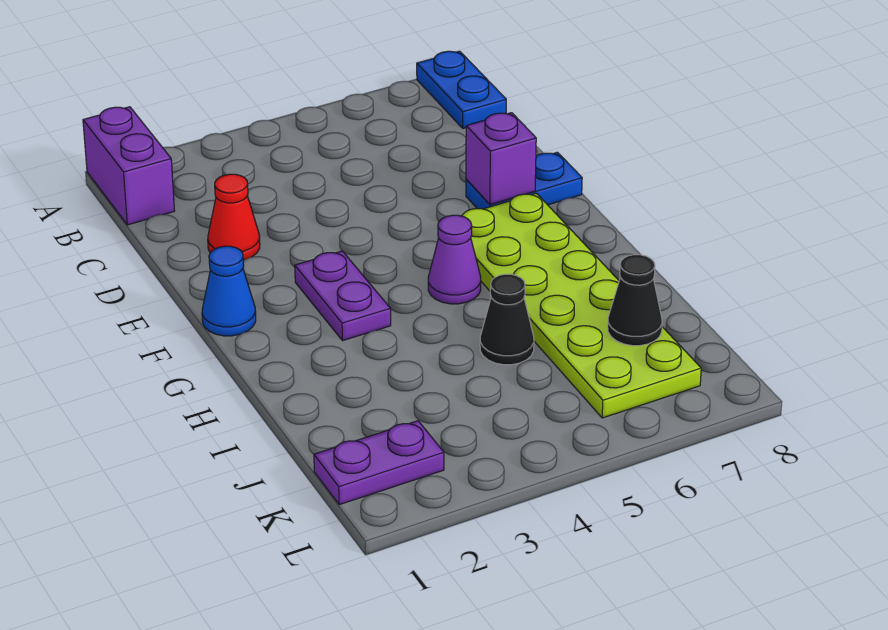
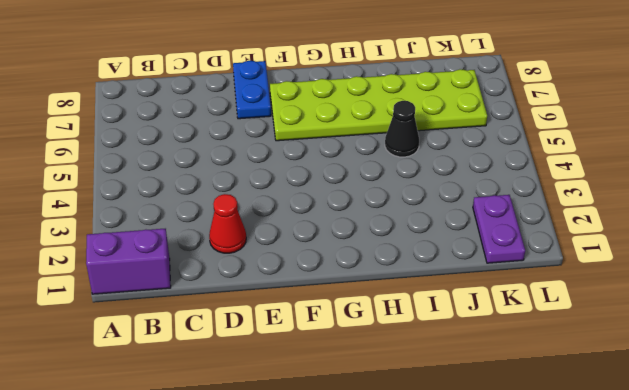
none -> blue 1x2 plate [417,51,506,128]
none -> blue 1x1 cone [202,246,256,336]
none -> purple 1x2 plate [295,251,391,341]

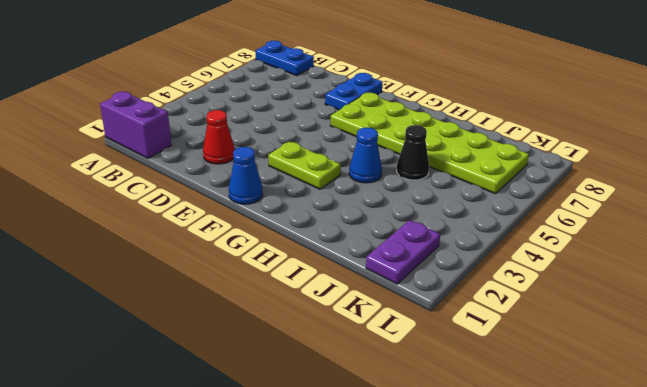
lime 1x2 plate [268,142,341,189] -> purple 1x2 plate [295,251,391,341]
blue 1x1 cone [349,128,382,183] -> none
none -> purple 1x1 cone [428,215,481,304]
none -> purple 1x1 brick [466,113,536,205]
none -> black 1x1 cone [608,255,662,346]

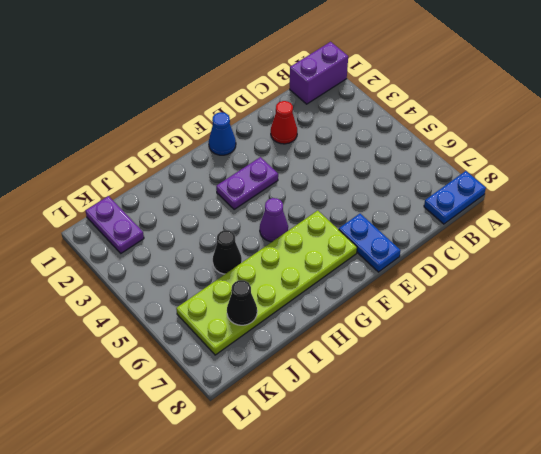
none -> purple 1x1 brick [466,113,536,205]

